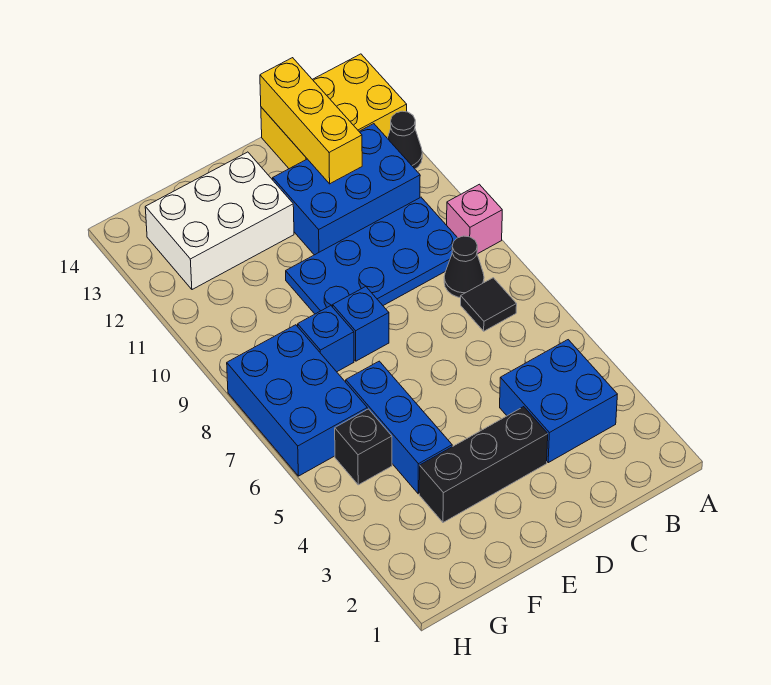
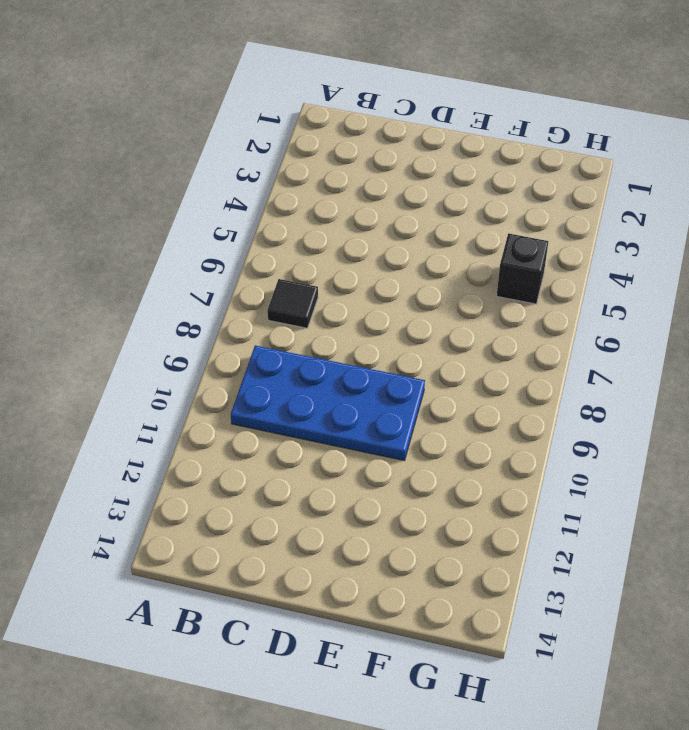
none -> pink 1x1 brick [447,184,502,254]
none -> black 1x1 cone [387,111,422,169]
none -> yellow 2x3 brick [261,54,407,169]

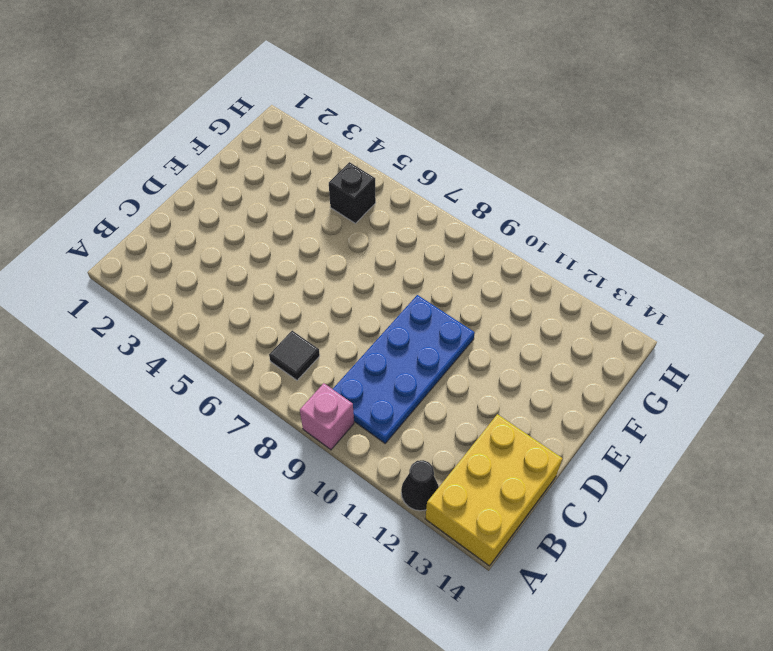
none -> blue 2x2 brick [500,340,617,463]
none -> black 1x1 cone [444,236,484,298]
none -> blue 2x3 brick [273,124,420,255]

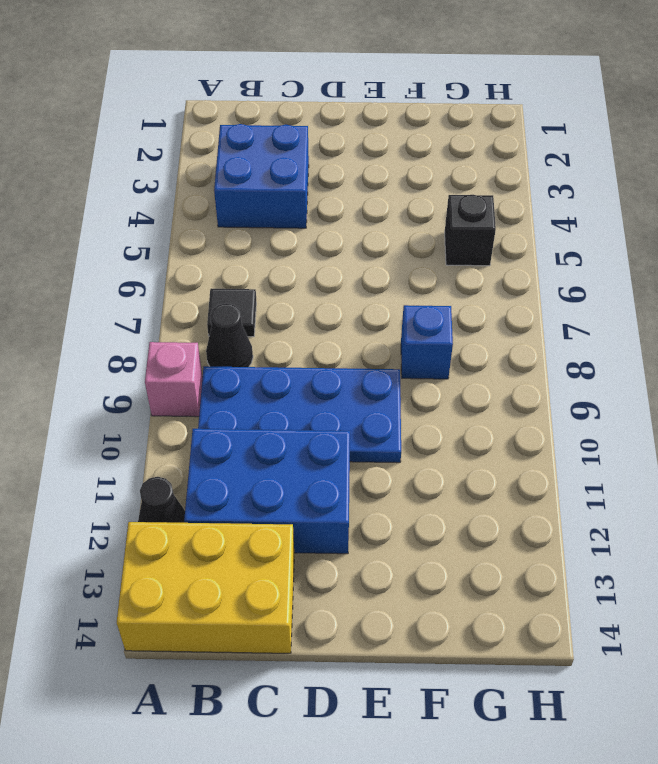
none -> black 1x3 brick [419,407,548,522]
none -> blue 1x1 brick [333,287,389,361]
none -> white 2x3 brick [145,152,294,290]

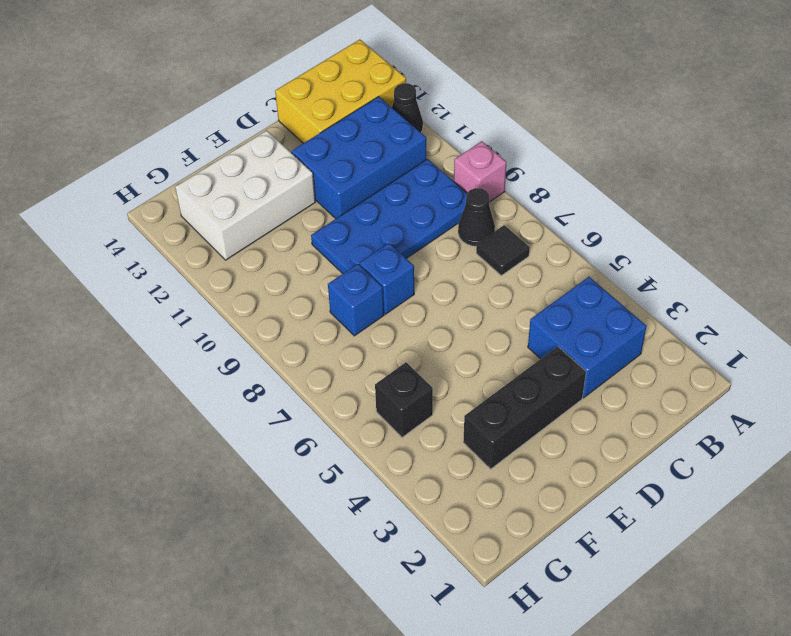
none -> blue 1x3 brick [346,361,452,494]
none -> blue 2x3 brick [227,325,367,476]
none -> yellow 1x3 brick [260,58,362,184]

